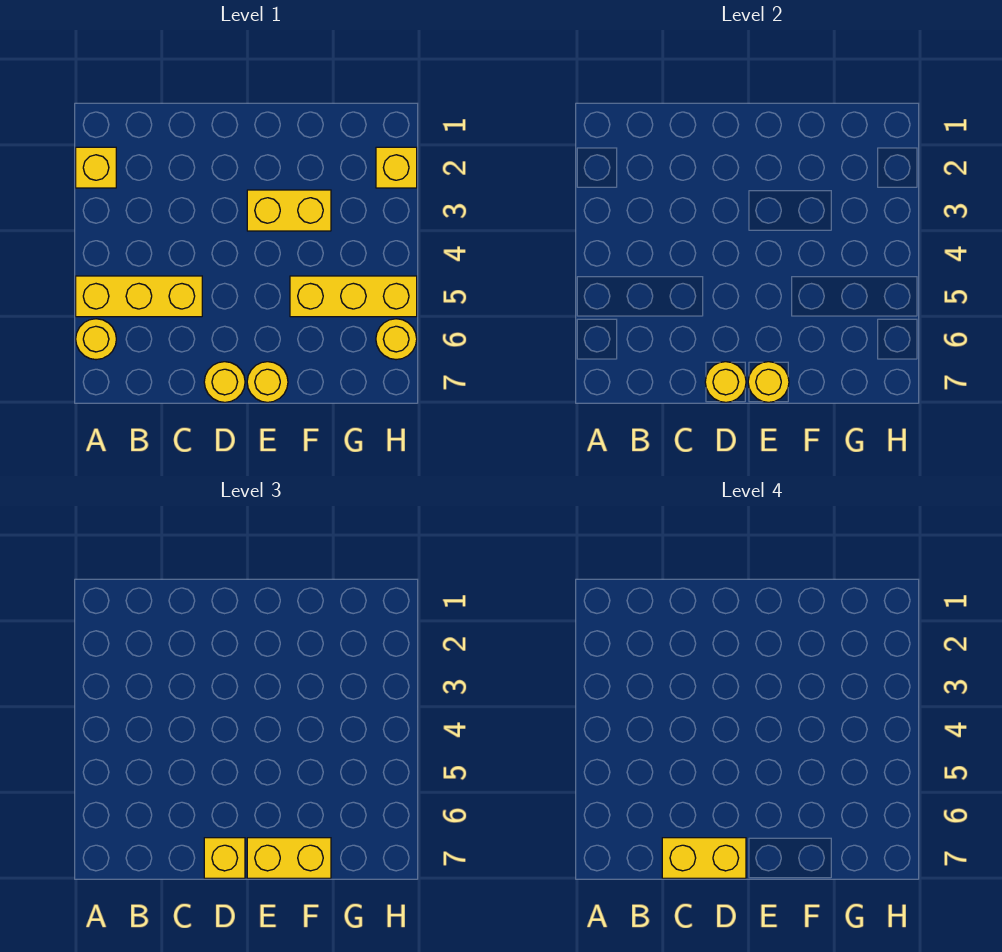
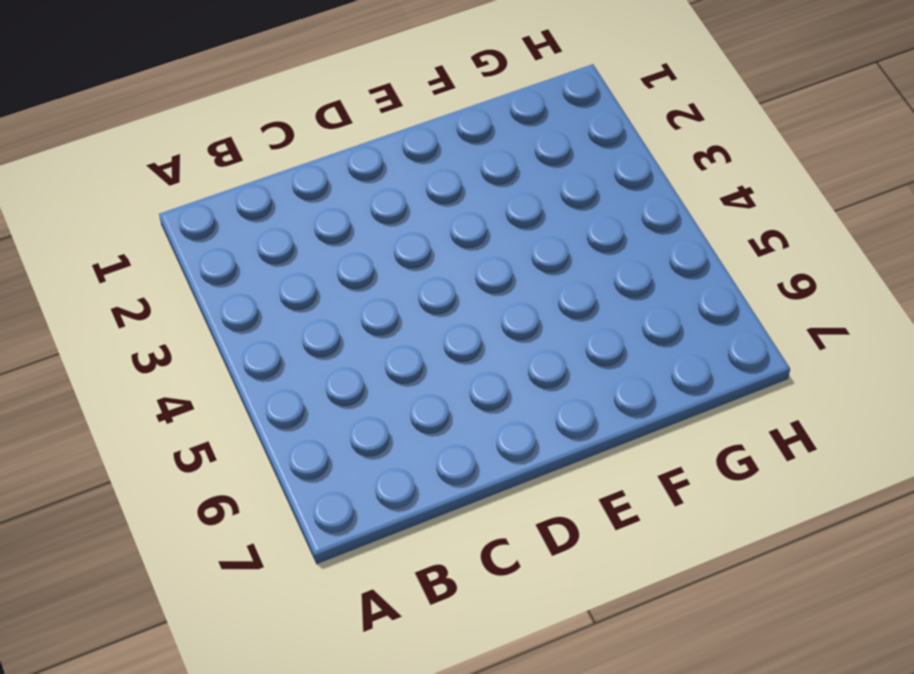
none -> yellow 1x1 brick [76,147,116,188]
none -> yellow 1x3 brick [76,276,202,317]
none -> yellow 1x1 round brick [76,319,116,360]

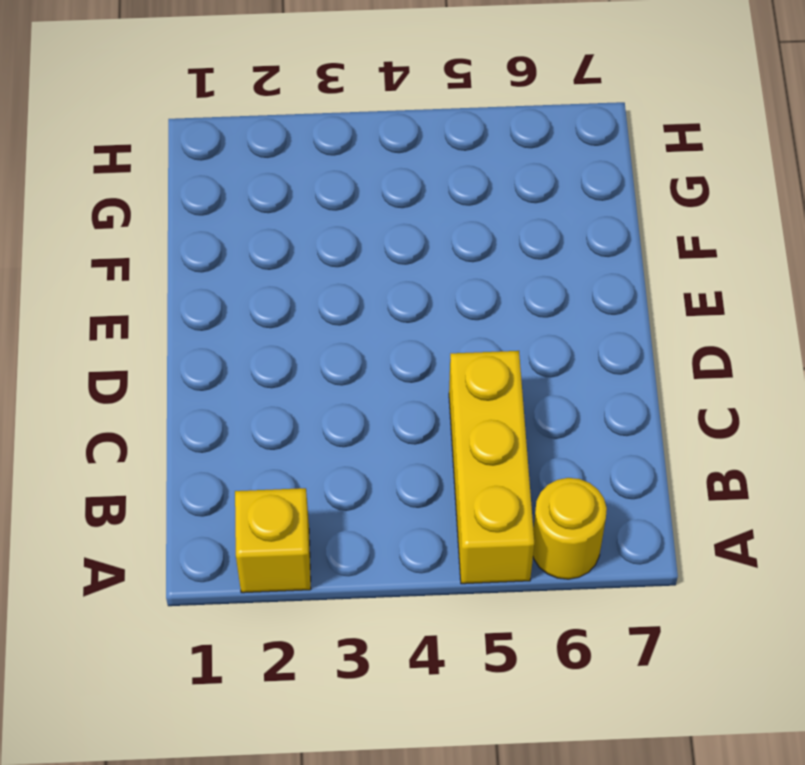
none -> yellow 1x1 round brick [204,362,245,402]
none -> yellow 1x2 brick [247,190,331,231]
none -> yellow 1x1 round brick [247,362,288,402]

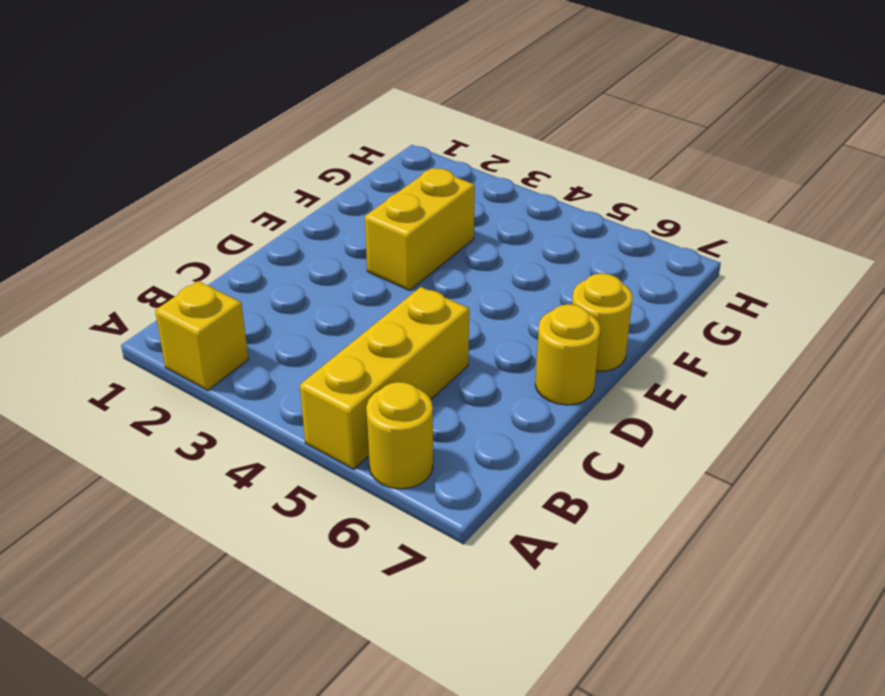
none -> yellow 1x3 brick [290,276,417,317]
none -> yellow 1x1 brick [376,147,417,188]
none -> yellow 1x1 round brick [376,319,417,360]

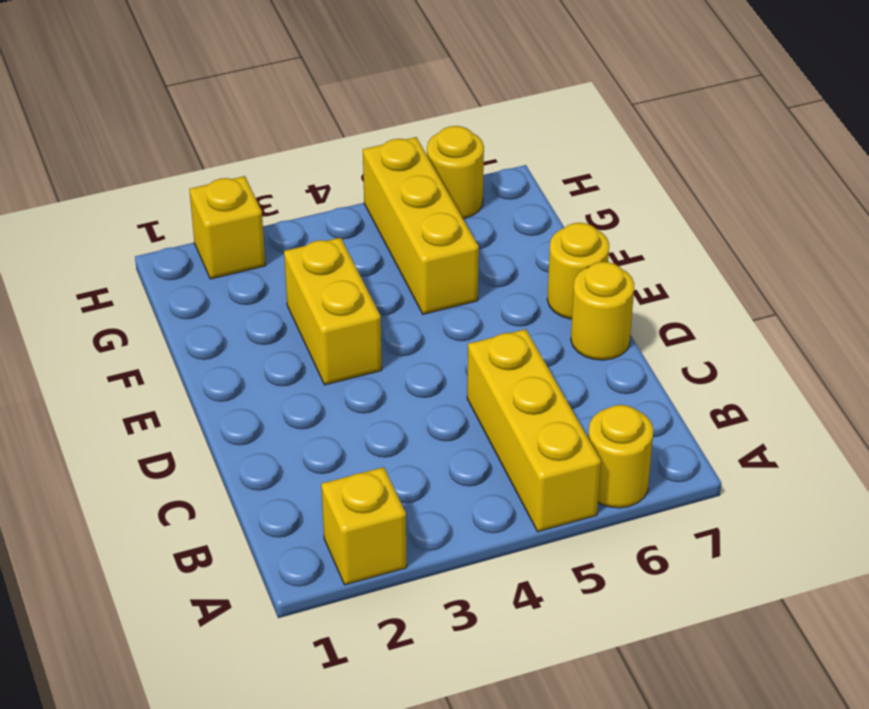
none -> yellow 1x1 round brick [705,362,746,402]
none -> yellow 1x1 round brick [748,362,789,402]
none -> yellow 1x1 brick [204,838,245,878]

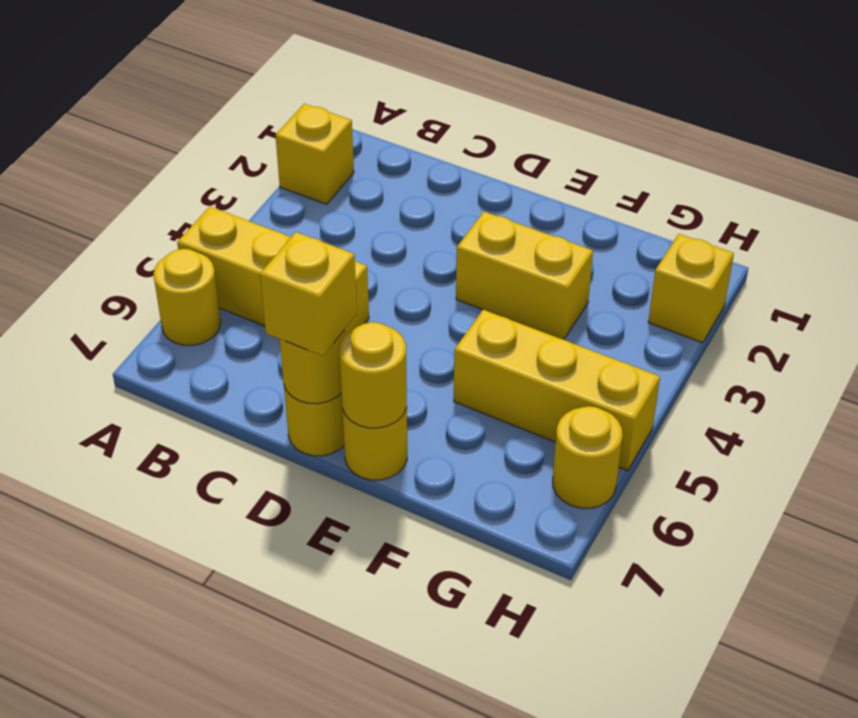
none -> yellow 1x2 brick [247,838,331,878]
none -> yellow 1x2 brick [662,838,746,878]

